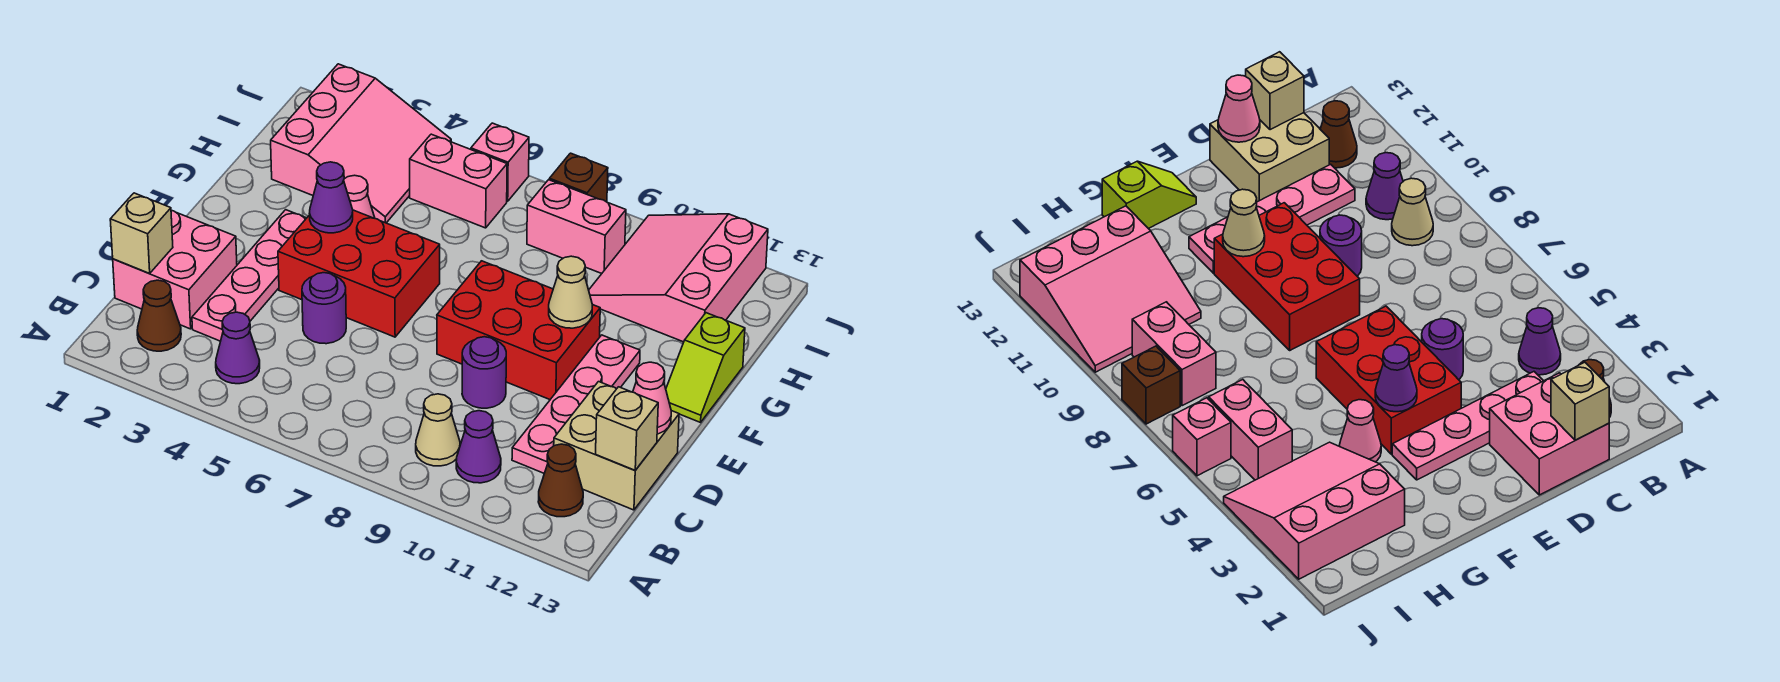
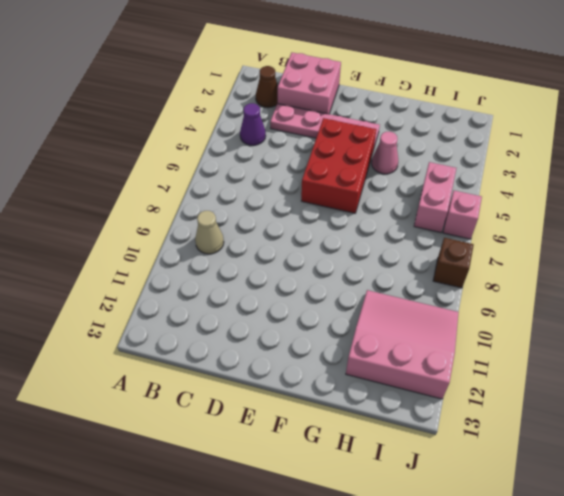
none -> purple 1x1 cone [456,411,501,483]
none -> brown 1x1 cone [538,444,583,517]
none -> pink 1x4 plate [512,335,640,473]

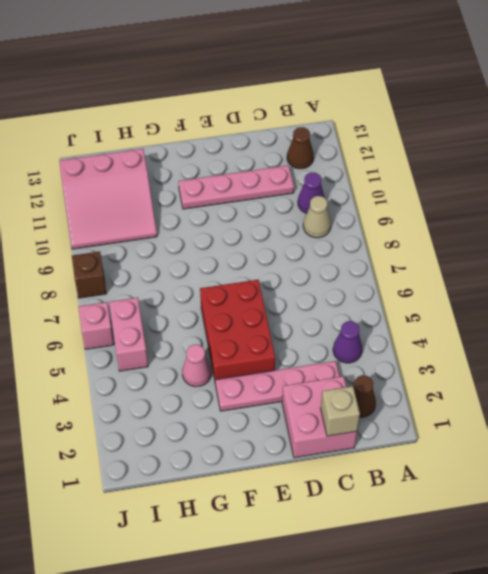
none -> tan 2x2 brick [554,382,679,510]
none -> purple 1x1 round brick [302,273,346,344]
none -> purple 1x1 round brick [462,337,506,408]

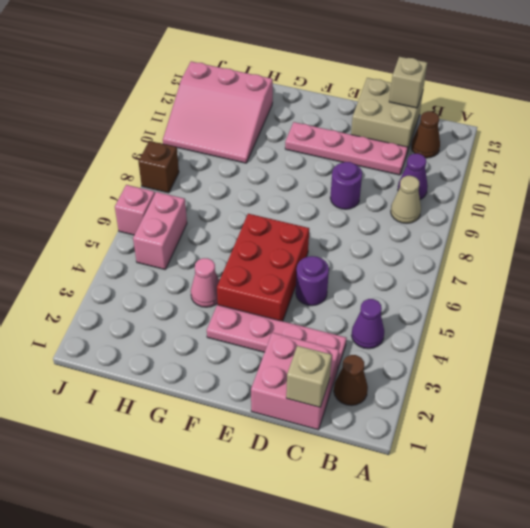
none -> red 2x3 brick [437,261,600,399]
none -> lime 1x2 slope [666,313,745,422]
none -> pink 3x3 slope [271,64,451,223]

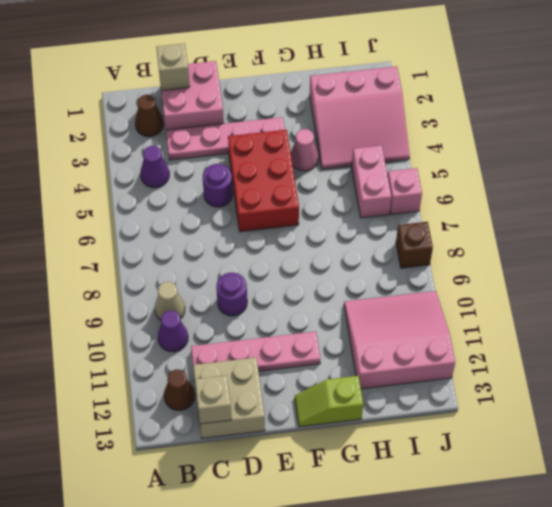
none -> red 2x3 brick [437,261,600,399]
none -> pink 1x2 brick [527,180,626,274]
none -> pink 1x1 cone [633,362,671,434]

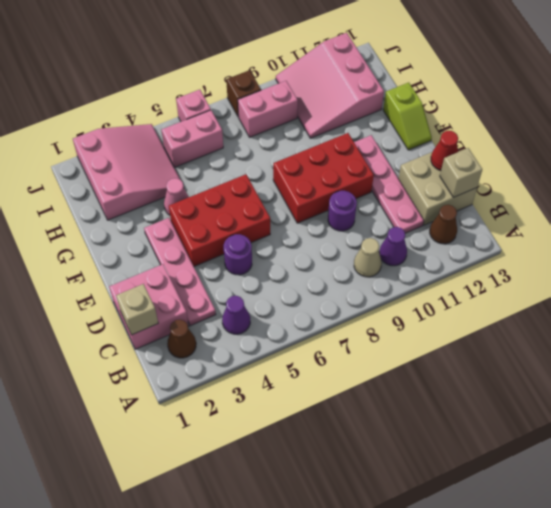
red 1x1 cone [431,131,458,171] -> pink 1x1 cone [633,362,671,434]
none -> purple 1x1 cone [309,162,353,233]
none -> tan 1x1 cone [549,256,592,328]

